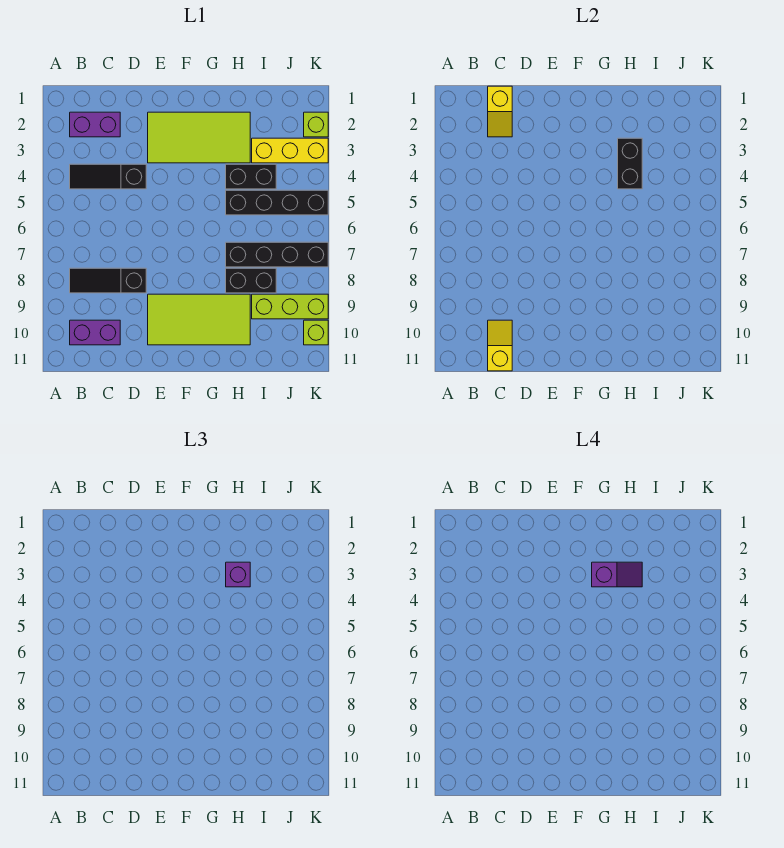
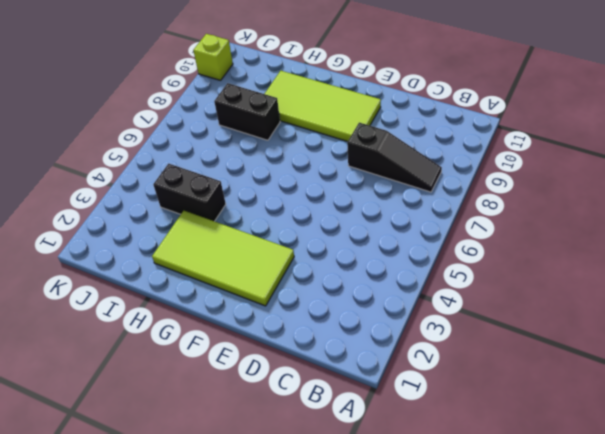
none -> purple 1x2 brick [70,112,120,137]
none -> black 1x3 slope [70,164,146,189]
none -> purple 1x2 brick [70,320,120,345]

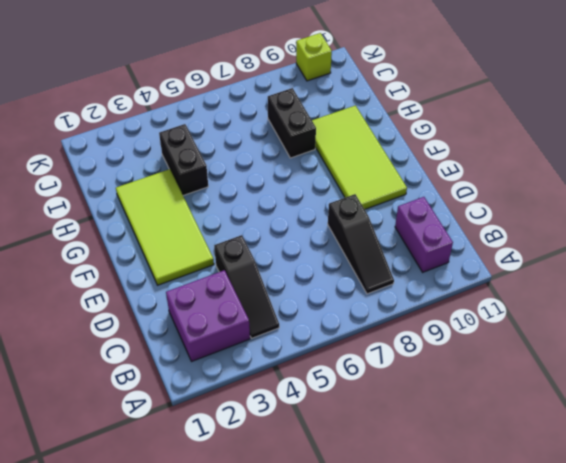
purple 2x2 brick [166,270,250,361] -> purple 1x2 brick [70,112,120,137]
none -> black 1x4 brick [226,190,328,215]
none -> black 1x4 brick [226,242,328,267]
none -> yellow 1x3 brick [252,138,328,163]

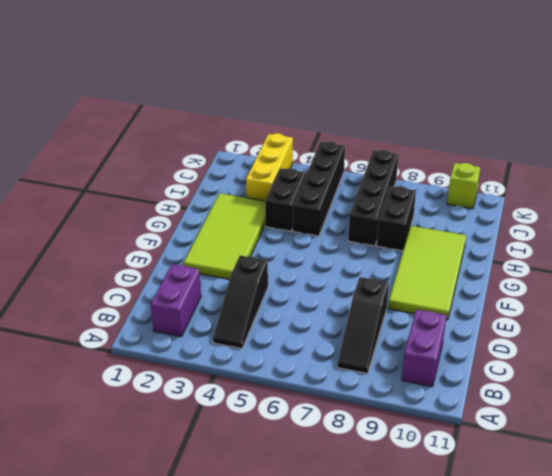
none -> lime 1x3 brick [252,294,328,319]
none -> lime 1x1 brick [304,112,328,137]
none -> yellow 1x2 slope [488,86,512,137]

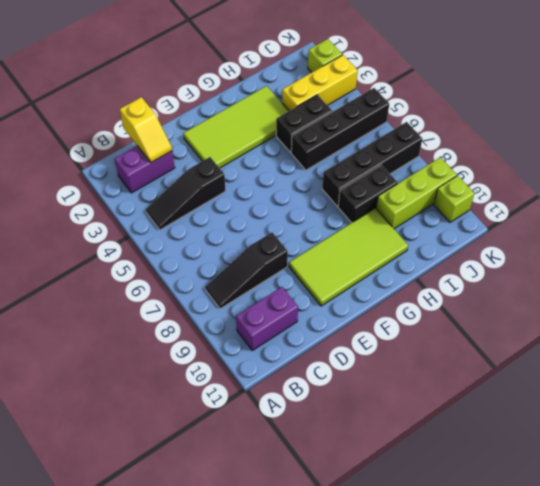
none -> yellow 1x2 slope [488,320,512,371]
none -> black 1x2 brick [618,138,642,189]
none -> purple 1x1 brick [226,562,250,587]

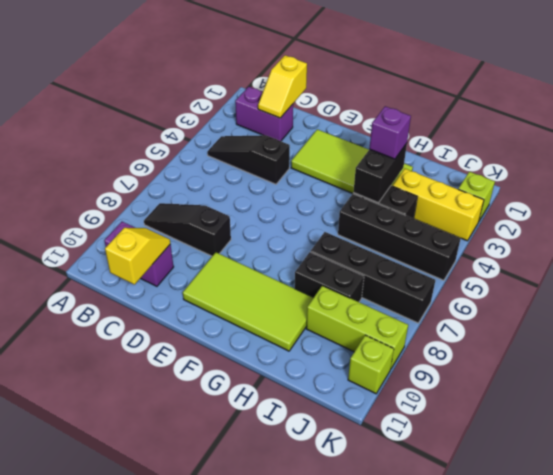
none -> purple 1x2 slope [592,562,642,587]

